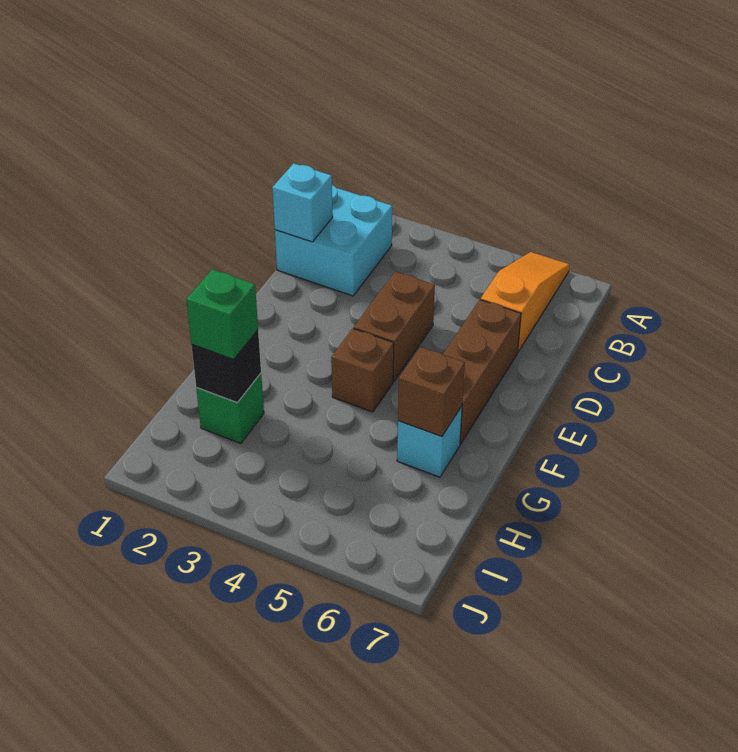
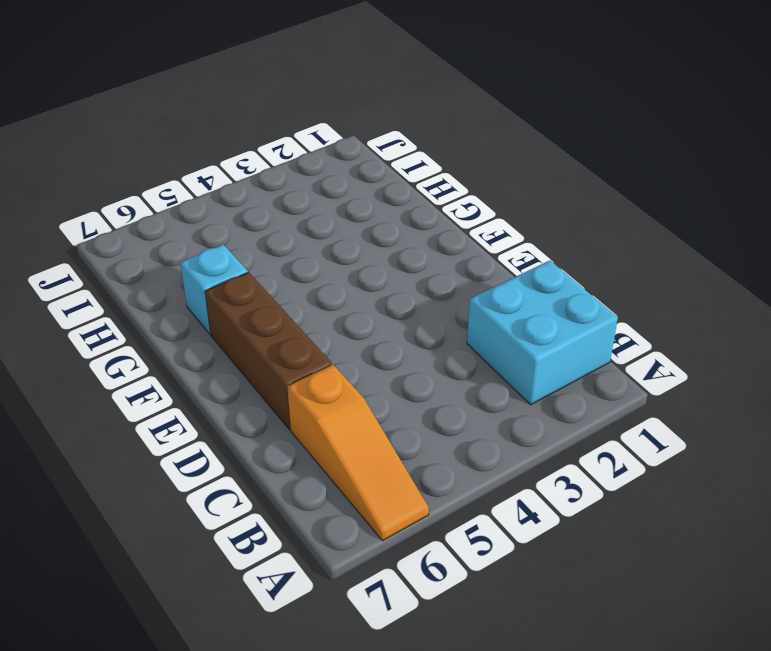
none -> brown 1x2 brick [354,271,435,381]
none -> brown 1x1 brick [331,328,394,412]

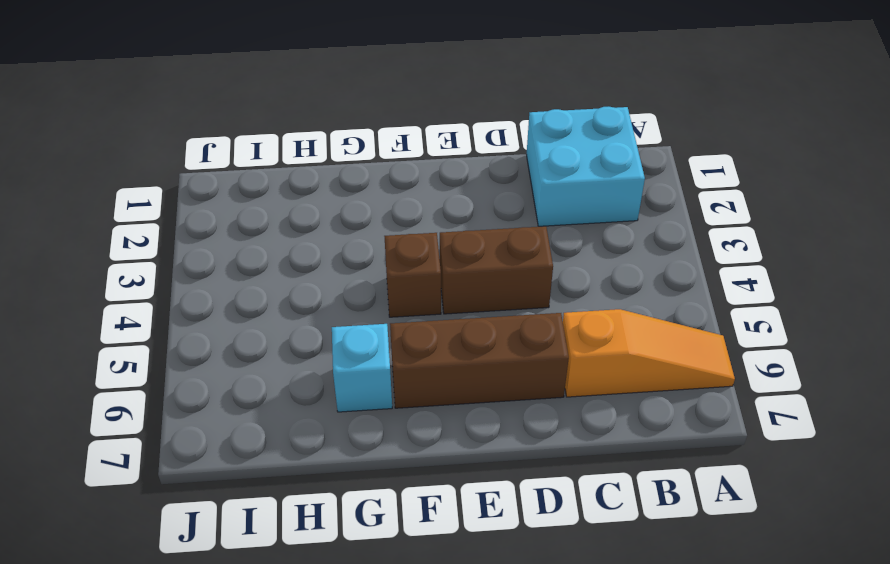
none -> green 1x1 brick [196,373,264,443]
none -> cyan 1x1 brick [272,163,333,242]

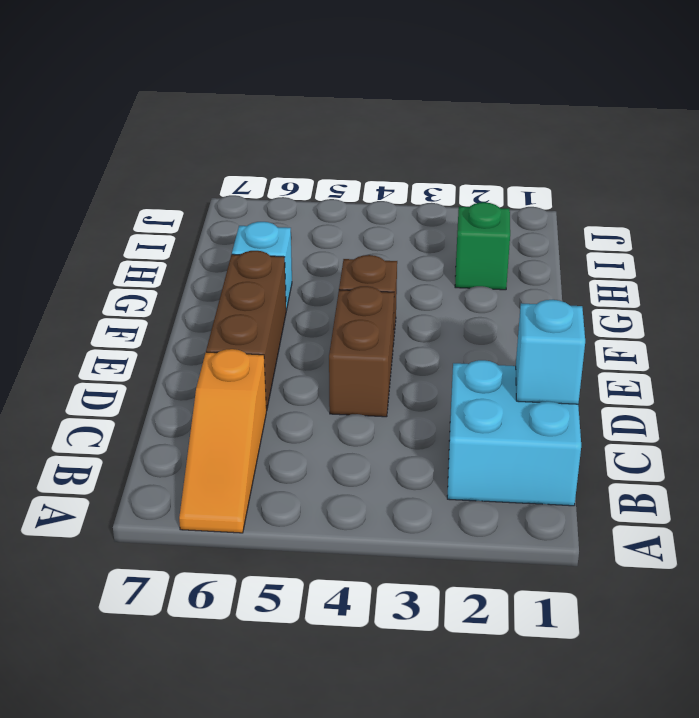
none -> brown 1x1 brick [398,347,465,436]
none -> black 1x1 brick [192,330,261,403]

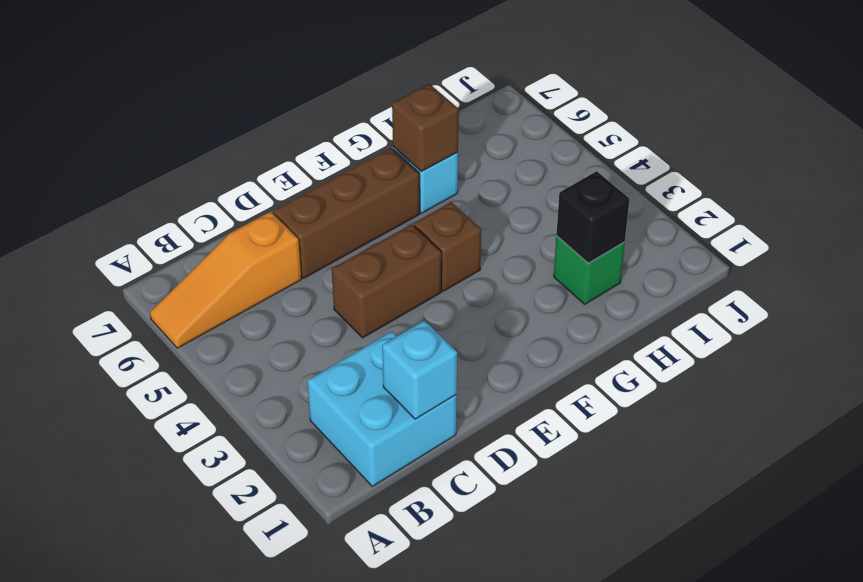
none -> green 1x1 brick [186,269,258,359]

